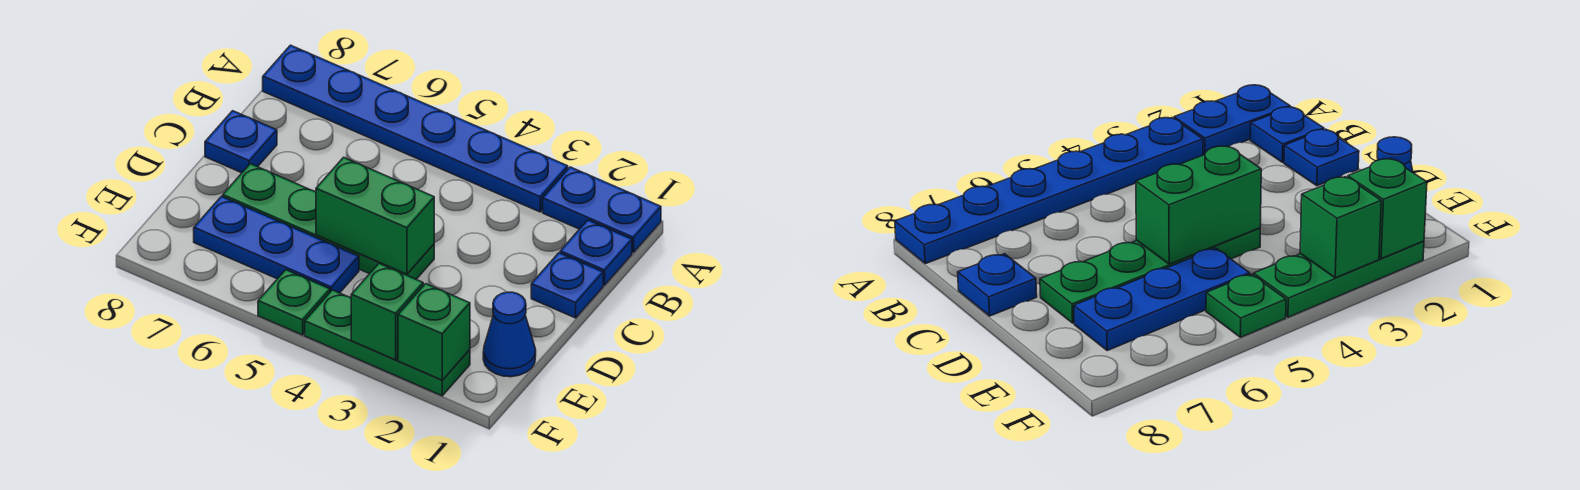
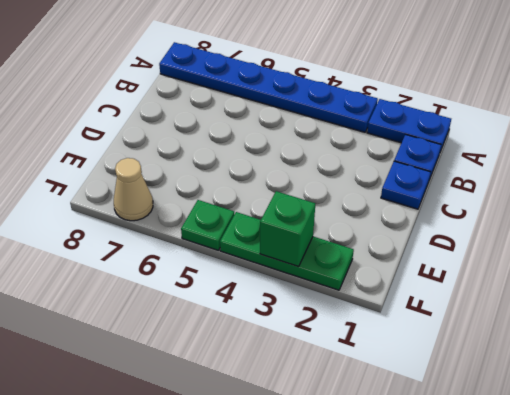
tan 1x1 cone [114,158,153,221] -> none
none -> blue 1x1 plate [205,111,277,173]
none -> green 1x4 plate [223,164,434,279]
none -> blue 1x1 cone [483,292,536,377]

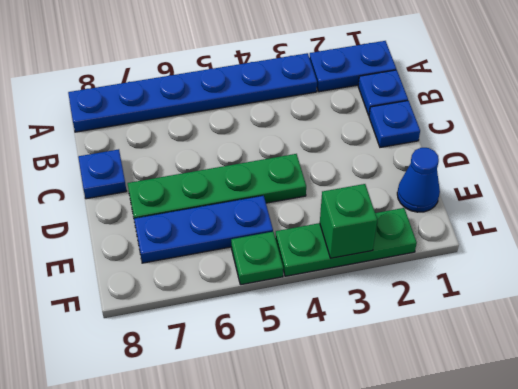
none -> green 1x2 brick [316,157,434,274]
none -> green 1x1 brick [398,284,470,380]

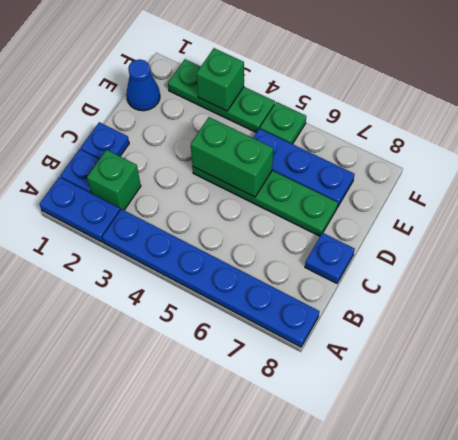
green 1x1 brick [87,150,141,210] -> green 1x1 brick moved to [398,284,470,380]

